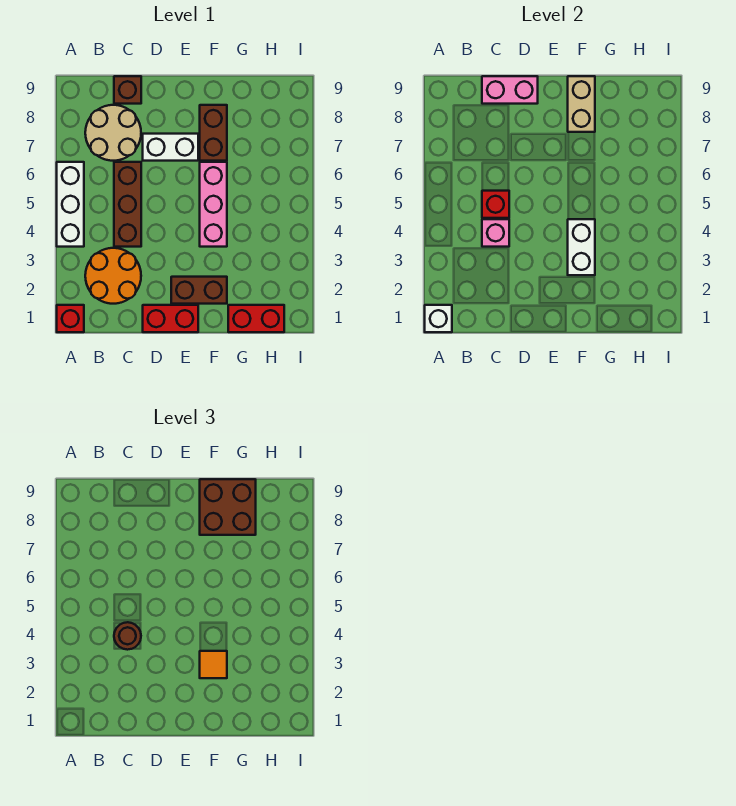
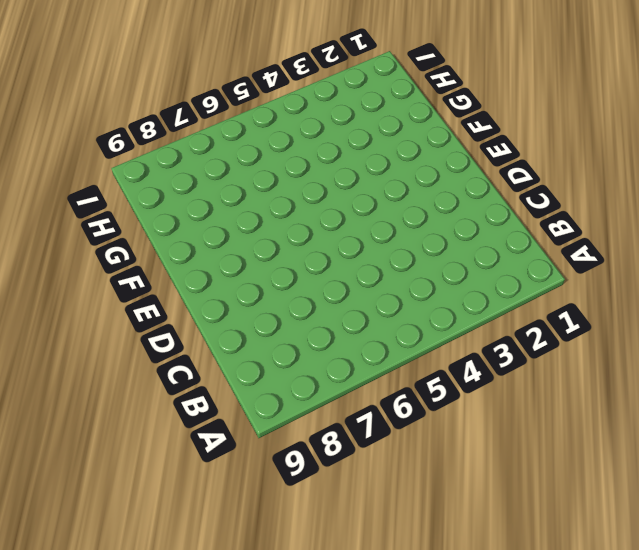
none -> red 1x1 brick [57,305,84,332]
none -> white 1x3 brick [57,162,84,247]
none -> orange 2x2 round brick [85,248,141,304]

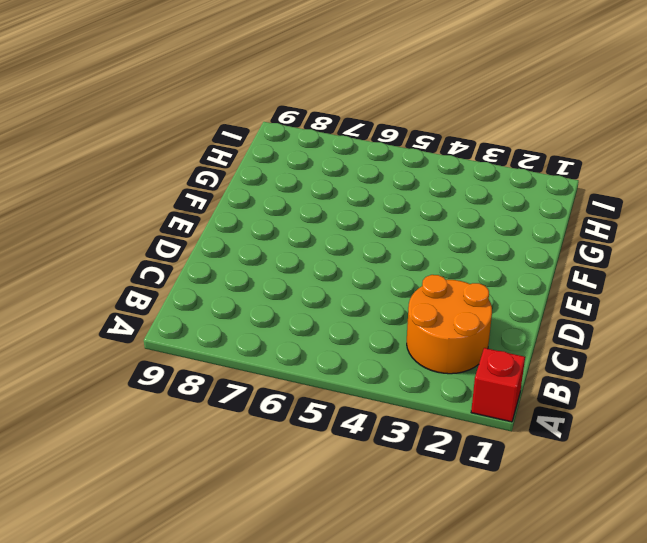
none -> white 1x3 brick [57,162,84,247]
none -> tan 2x2 round brick [85,105,141,161]
none -> brown 1x3 brick [114,162,141,247]

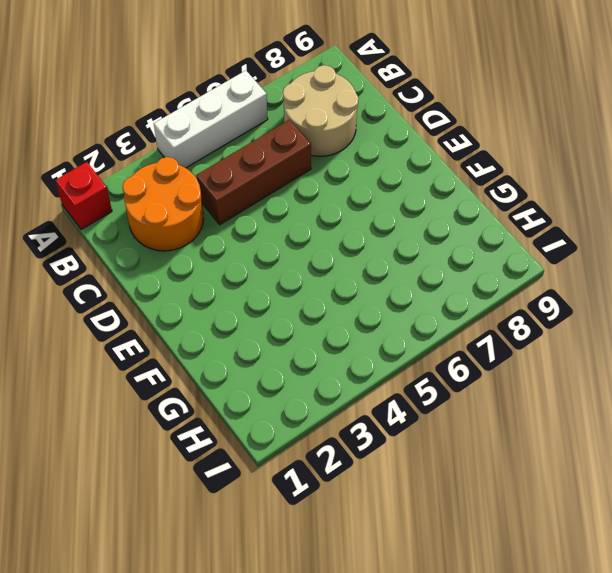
none -> brown 1x1 brick [114,76,141,104]
none -> red 1x2 brick [143,305,198,332]
none -> white 1x2 brick [143,134,198,161]

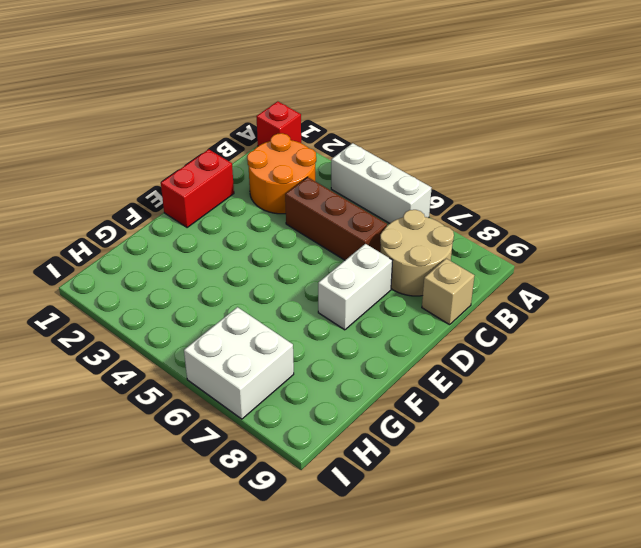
tan 1x1 brick [422,259,475,325] -> brown 1x1 brick [114,76,141,104]
white 2x2 brick [184,307,294,419] -> none
none -> brown 1x2 brick [171,277,227,304]
none -> pink 1x3 brick [200,162,227,247]
none -> brown 1x2 brick [200,105,227,161]

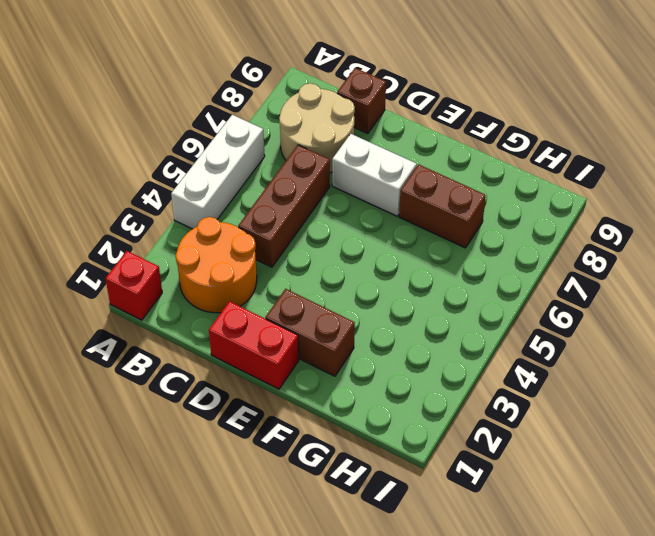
brown 1x2 brick [399,164,486,248] -> brown 1x2 brick turned to [200,105,227,161]
none -> pink 1x3 brick [200,162,227,247]
none -> red 1x2 brick [228,305,284,332]
none -> white 1x1 brick [425,305,452,332]

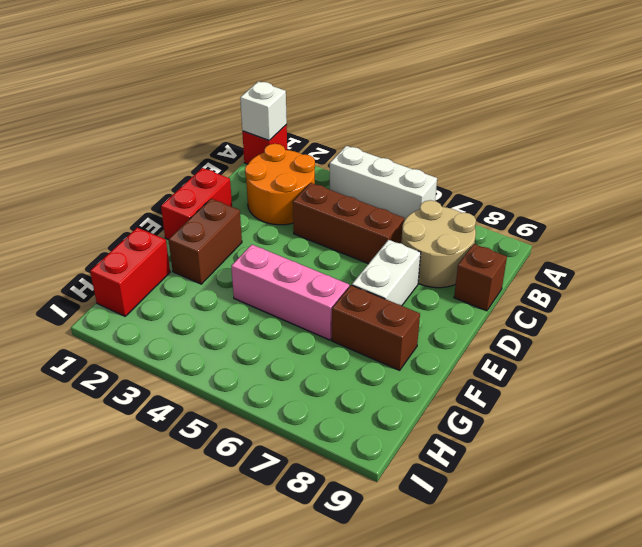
none -> pink 1x1 brick [482,219,509,247]
none -> red 1x1 brick [482,191,509,218]
none -> pink 1x2 brick [482,76,538,104]

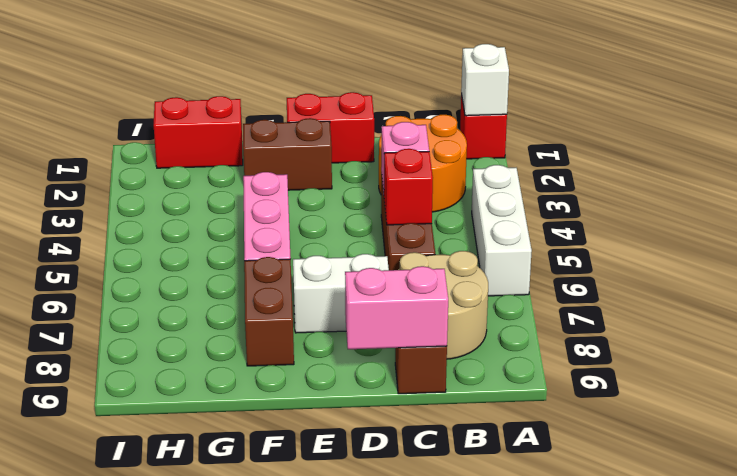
none -> white 1x2 brick [568,219,595,275]
none -> tan 1x2 brick [568,76,595,132]
none -> brown 1x1 round brick [114,622,141,650]

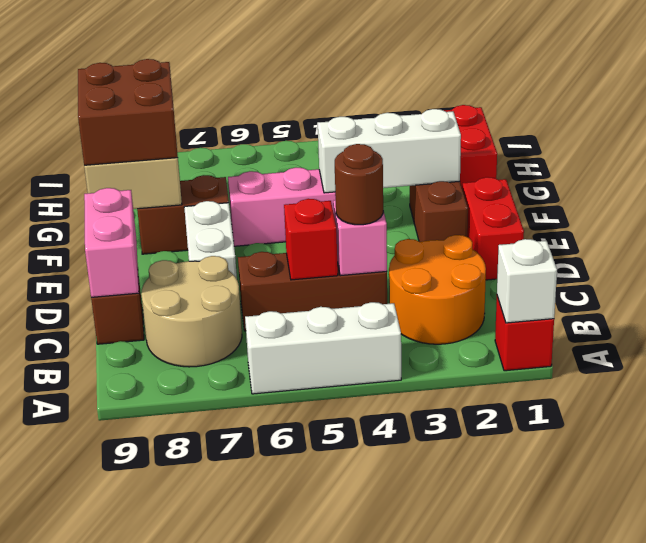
white 1x3 brick [318,109,461,193] -> white 1x2 brick [568,219,595,275]
none -> orange 1x1 tile [200,651,227,678]

